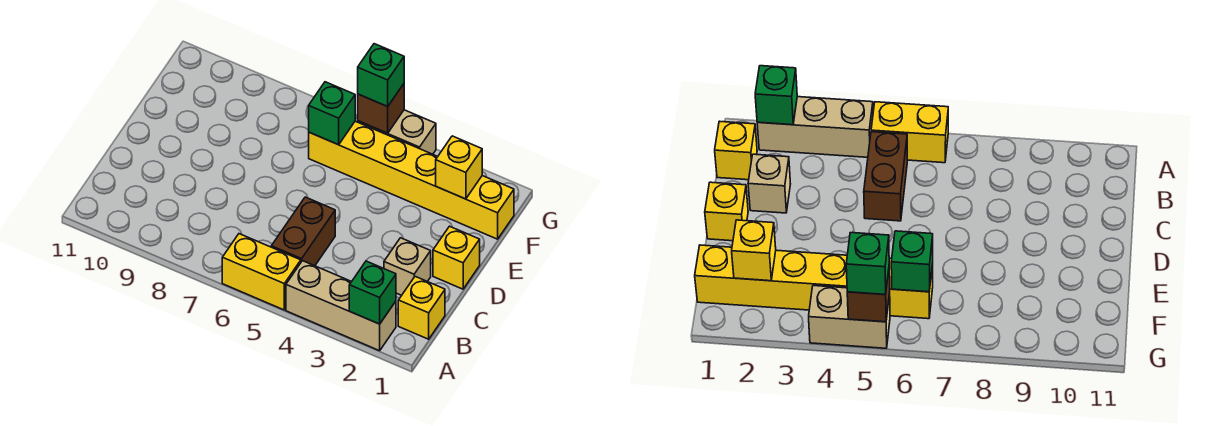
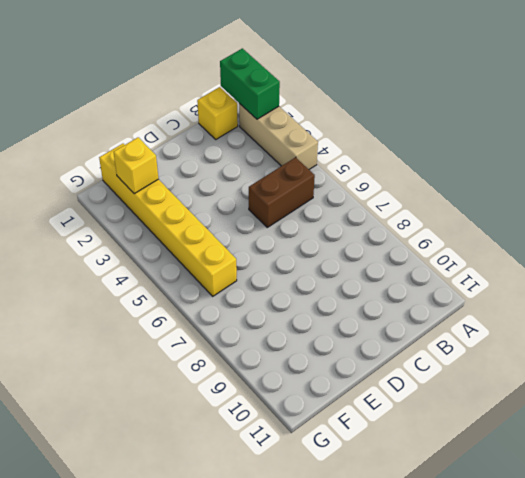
green 1x2 brick [220,48,280,119] -> green 1x1 brick [349,261,396,324]
none -> yellow 1x2 brick [222,234,301,310]
none -> tan 1x1 brick [384,238,431,295]
none -> yellow 1x1 brick [433,226,480,289]

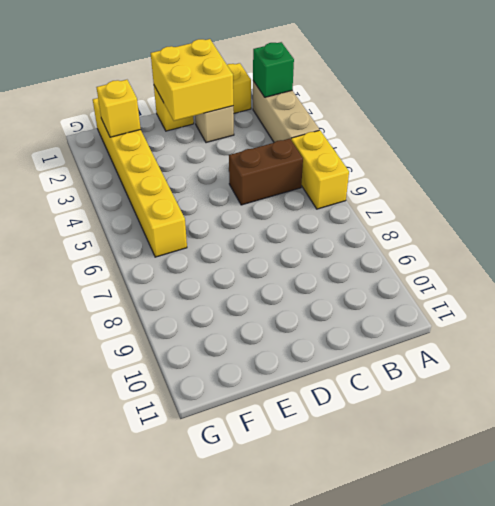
yellow 2x2 brick [151,39,233,121] -> none
none -> tan 1x2 brick [358,110,436,154]
none -> green 1x1 brick [309,82,355,145]
none -> brown 1x1 brick [358,84,404,133]

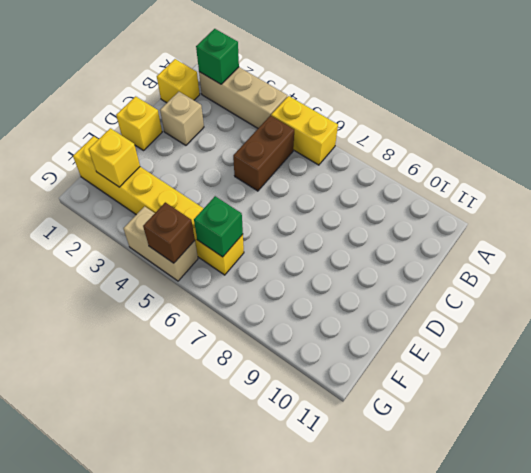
none -> green 1x1 brick [358,44,404,107]

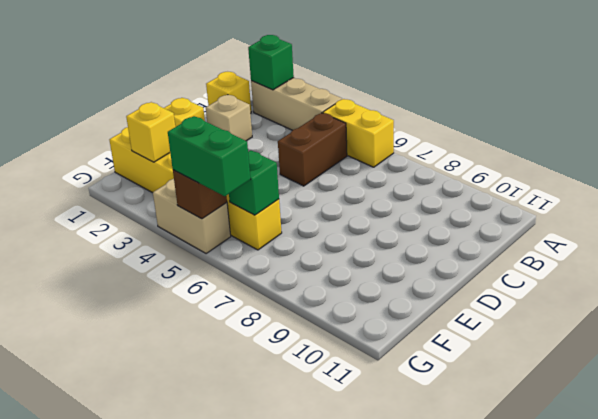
green 1x2 brick [168,116,250,196] -> green 1x1 brick [358,44,404,107]

